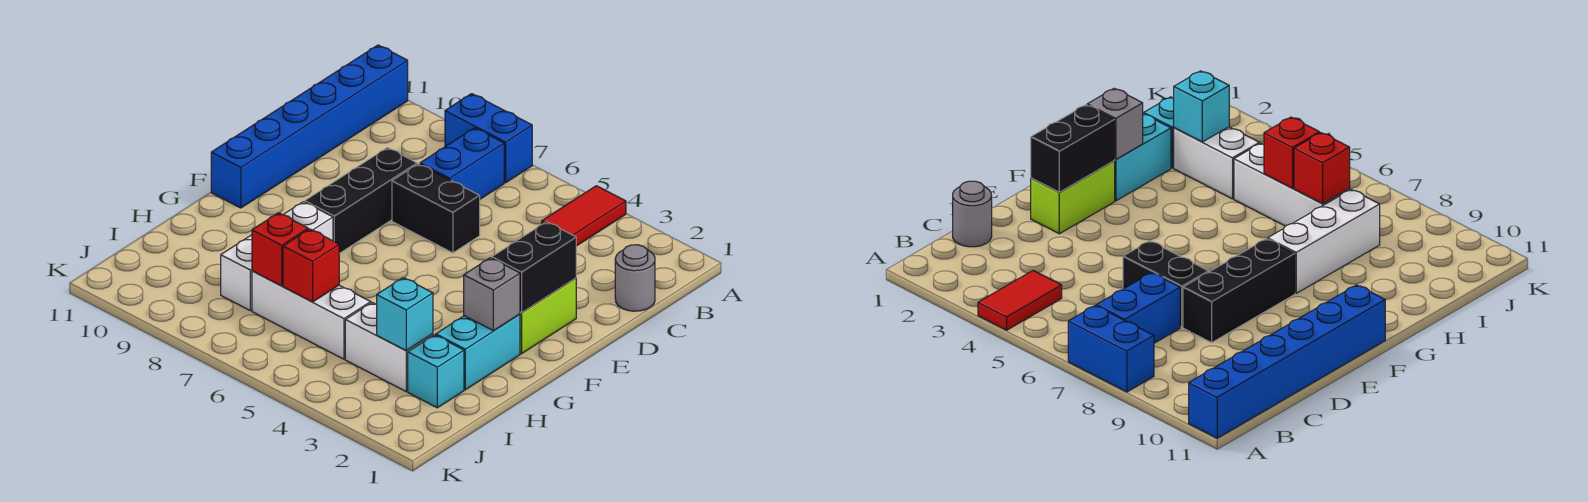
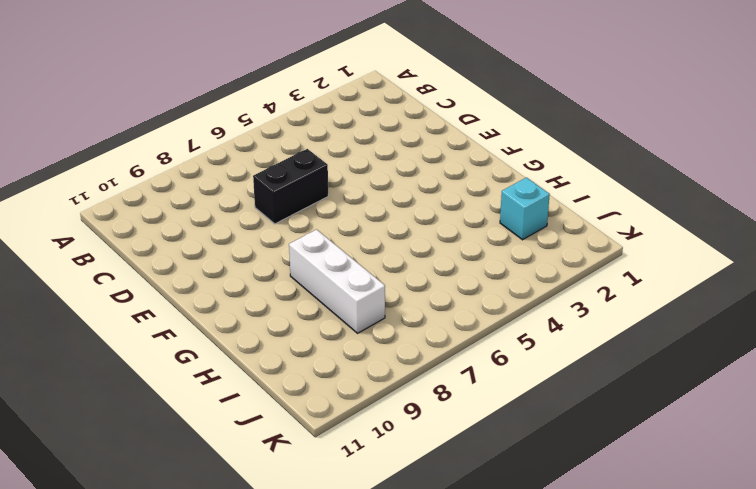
none -> red 1x2 tile [542,186,626,246]
none -> blue 1x2 brick [445,94,532,183]
none -> blue 1x6 brick [211,45,408,208]

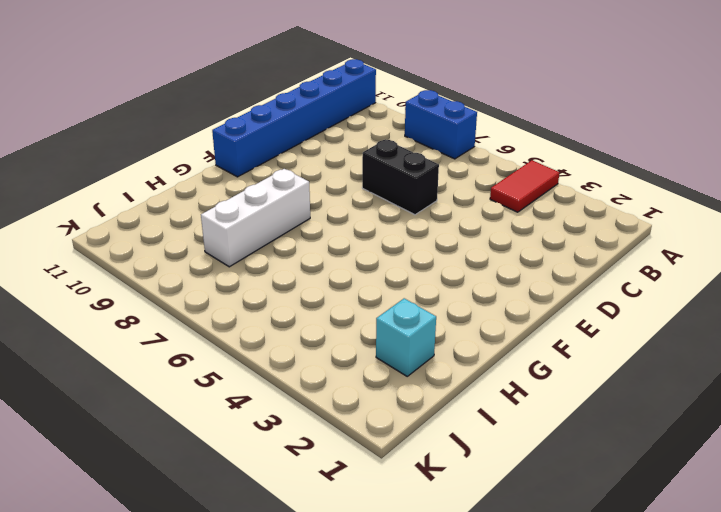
none -> blue 1x2 brick [420,128,504,199]
none -> grey 1x1 round brick [615,245,655,311]
none -> black 1x3 brick [305,148,417,253]

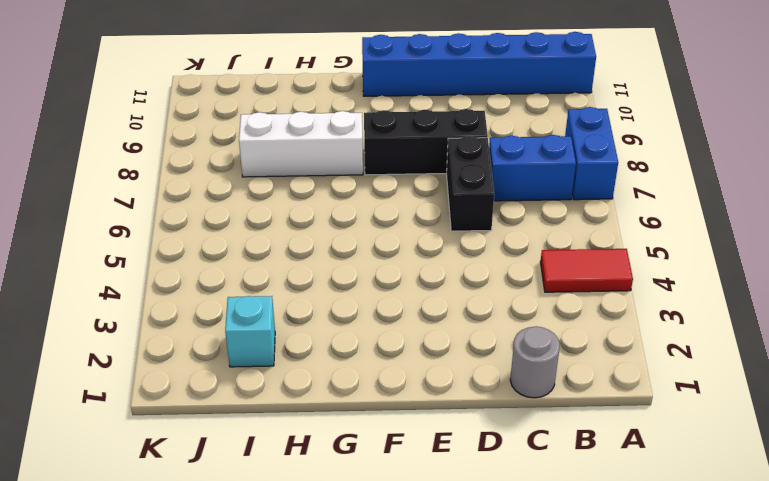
none -> lime 1x2 brick [520,278,576,354]
none -> cyan 1x2 brick [436,314,520,390]
none -> white 1x2 brick [345,303,433,391]

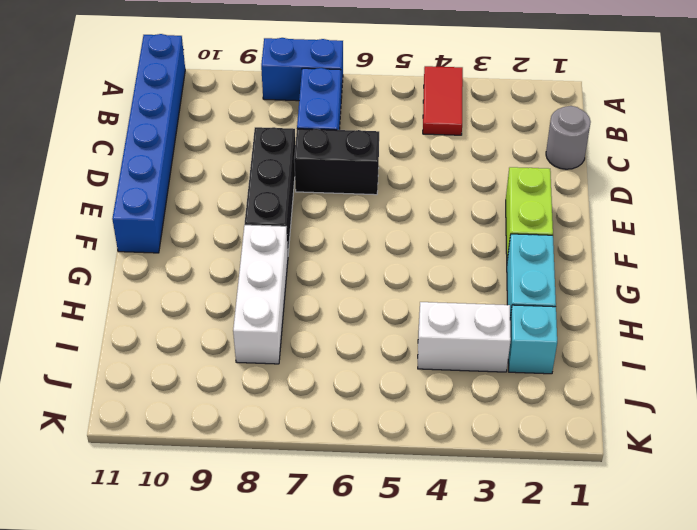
none -> white 1x3 brick [252,271,371,359]
none -> black 1x2 brick [492,222,576,313]
none -> grey 1x1 brick [464,258,520,331]

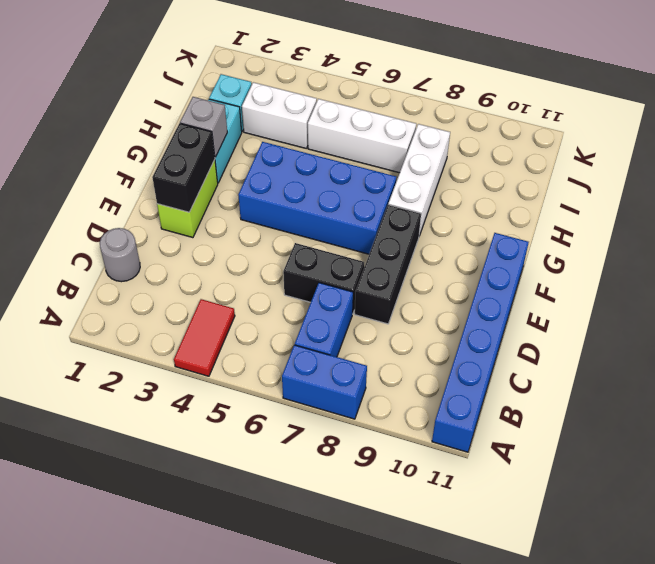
blue 2x4 brick [238,142,396,254] -> none
none -> cyan 1x1 brick [377,278,433,351]
none -> red 1x1 brick [283,229,339,302]
none -> red 1x1 brick [252,213,308,286]

